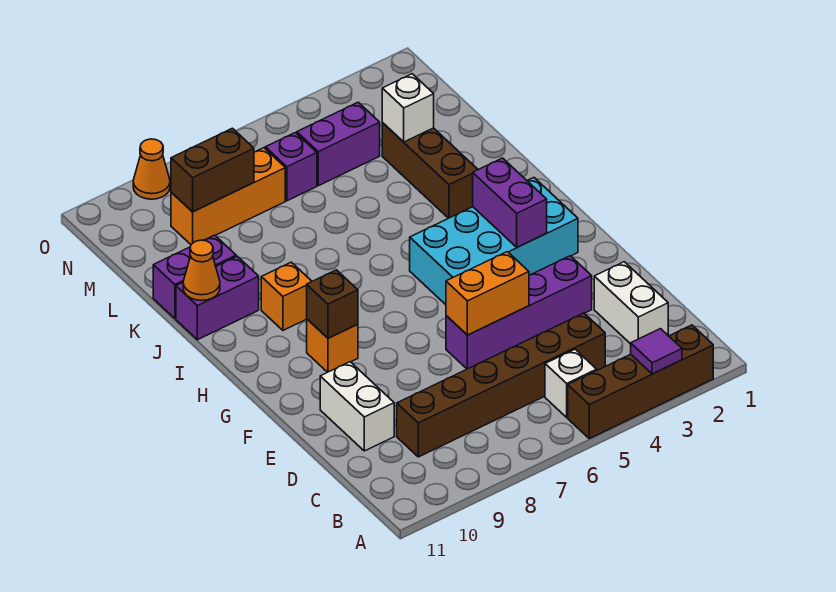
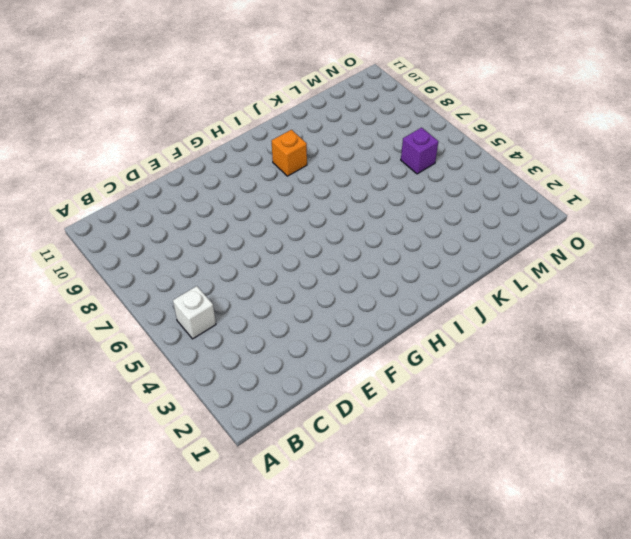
none -> brown 1x4 brick [568,325,713,439]
none -> white 1x2 brick [594,262,668,344]
none -> brown 1x6 brick [397,313,605,457]

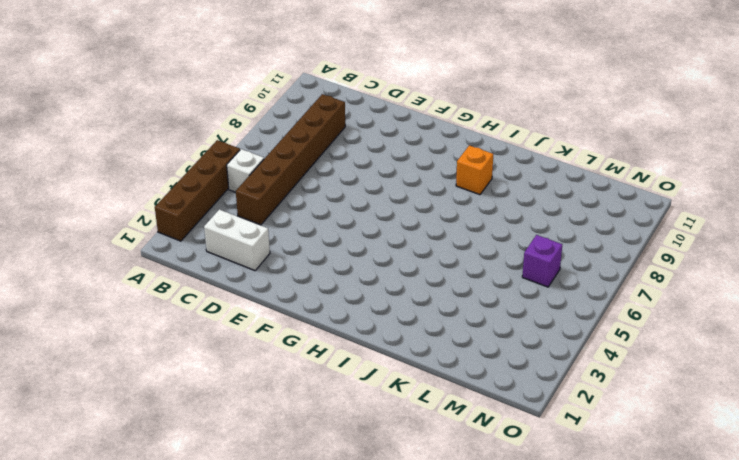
none -> white 1x2 brick [320,362,394,451]
none -> purple 1x4 brick [446,256,592,369]
none -> cyan 2x4 brick [410,178,578,305]

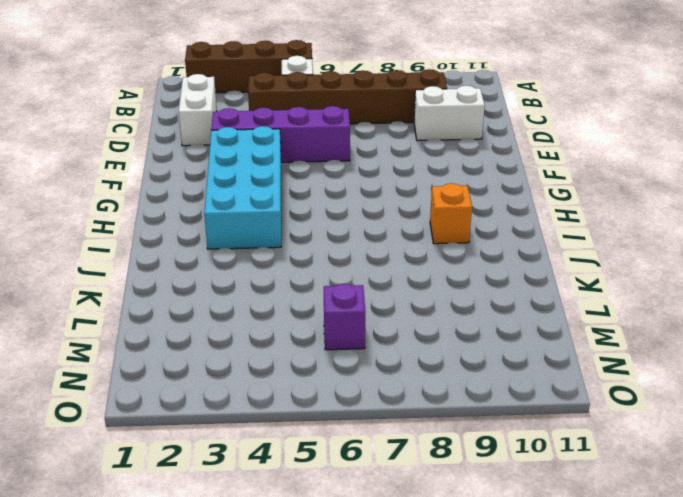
white 1x2 brick [414,86,485,141] -> white 1x2 brick turned to [320,362,394,451]
cyan 2x4 brick [204,126,281,249] -> cyan 2x4 brick turned to [410,178,578,305]
none -> orange 1x1 brick [307,319,358,372]
none -> brown 1x3 brick [382,123,478,218]
none -> purple 1x2 brick [176,256,259,340]

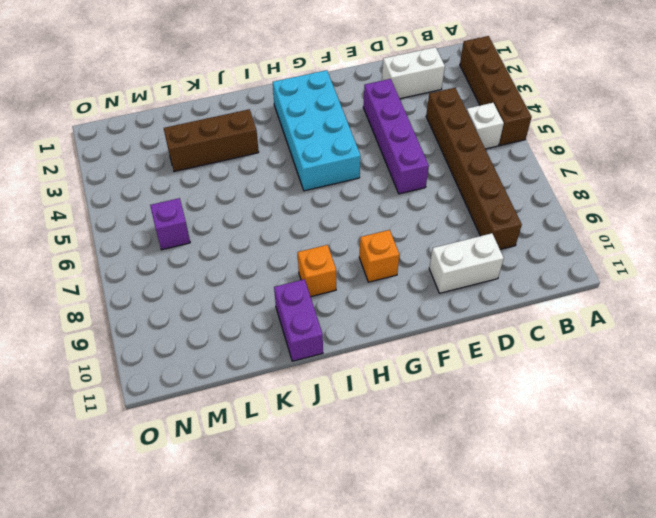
none -> purple 1x2 brick [153,235,236,318]
none -> purple 1x2 brick [297,102,380,186]
none -> orange 1x3 brick [171,148,285,244]

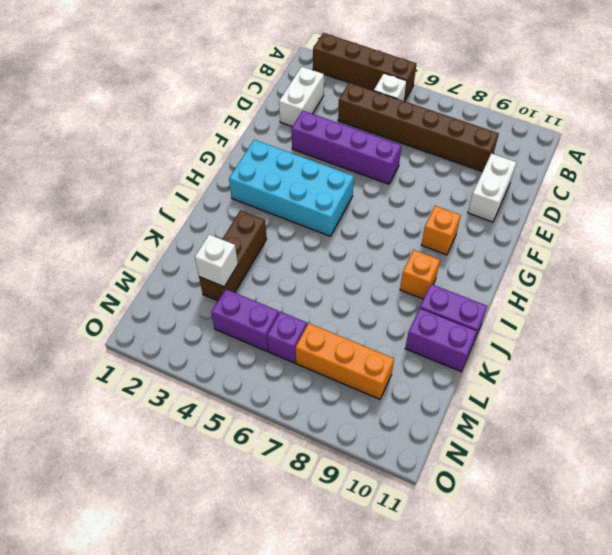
none -> orange 1x1 cone [133,139,170,199]
none -> purple 1x1 tile [631,329,682,374]
none -> orange 1x2 brick [446,252,529,335]

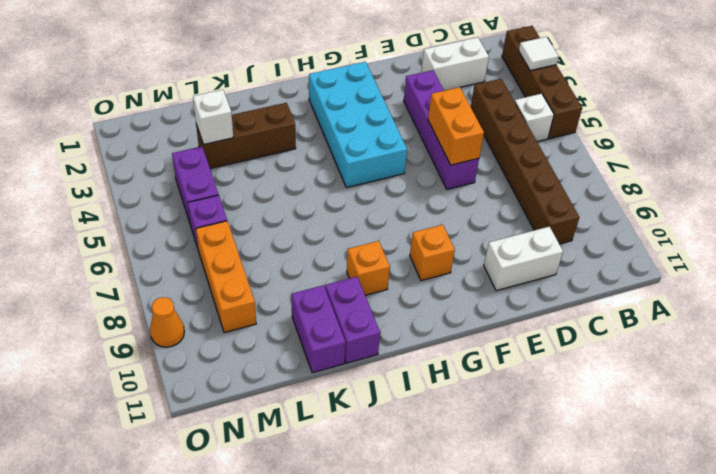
white 1x1 tile [519,37,558,70] -> purple 1x1 tile [631,329,682,374]
none -> purple 1x2 brick [473,158,547,247]
none -> brown 1x1 brick [307,270,358,338]
none -> orange 1x1 cone [183,240,220,301]

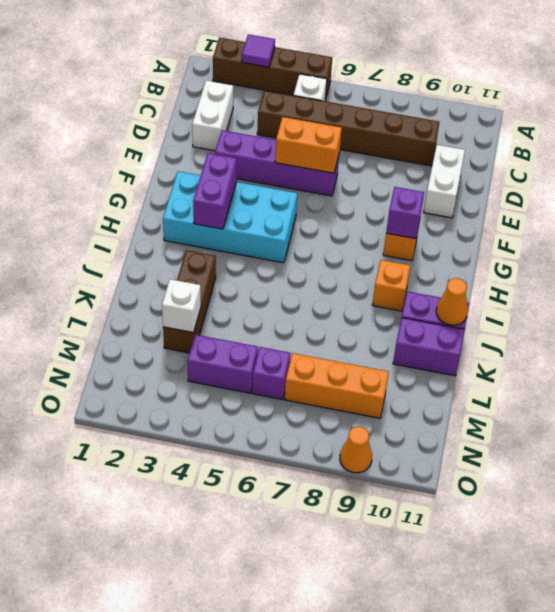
purple 1x1 brick [386,187,424,239] -> brown 1x1 brick [307,270,358,338]
none -> brown 1x2 brick [171,128,254,212]

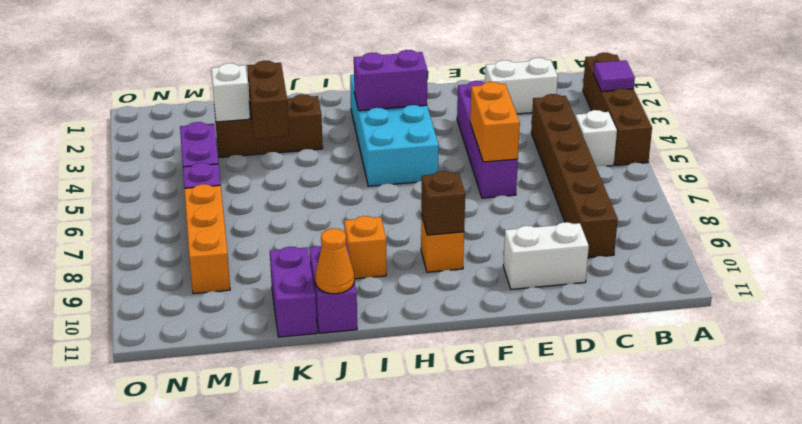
brown 1x2 brick [247,61,289,139] -> brown 1x2 brick moved to [171,128,254,212]
none -> orange 1x1 cone [133,139,170,199]

